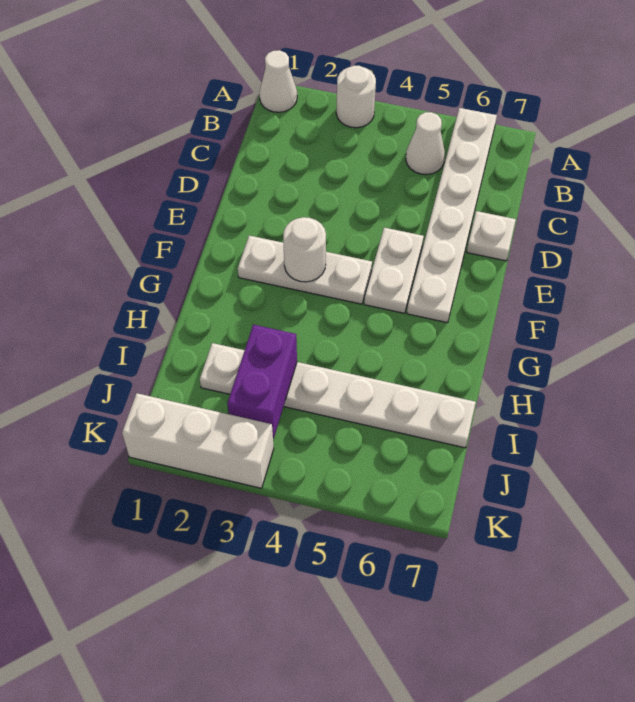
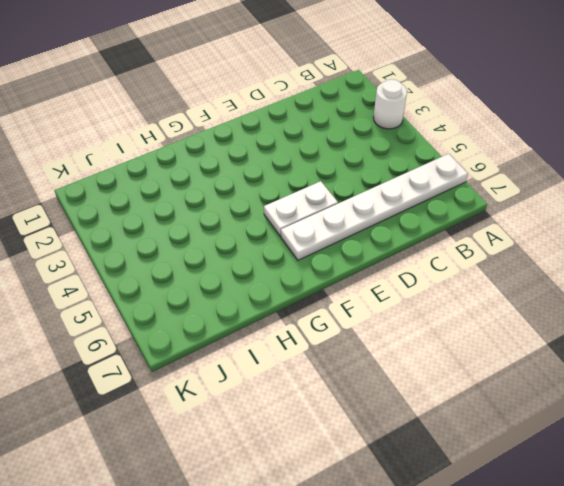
none -> white 1x1 cone [259,50,297,112]
none -> white 1x1 cone [406,112,445,174]

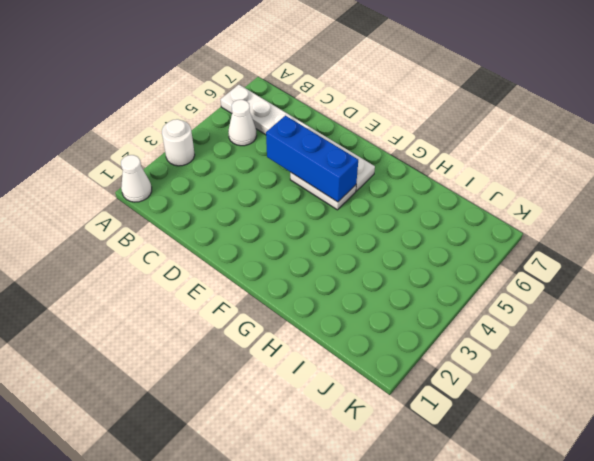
blue 1x3 brick [266,116,358,202] -> none
none -> white 1x1 plate [467,211,516,261]
none -> white 1x3 plate [238,236,372,304]

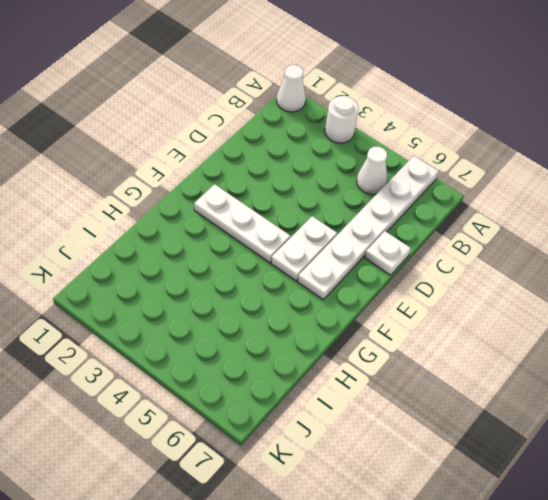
none -> white 1x6 plate [200,343,476,448]
none -> white 1x3 brick [122,393,274,488]

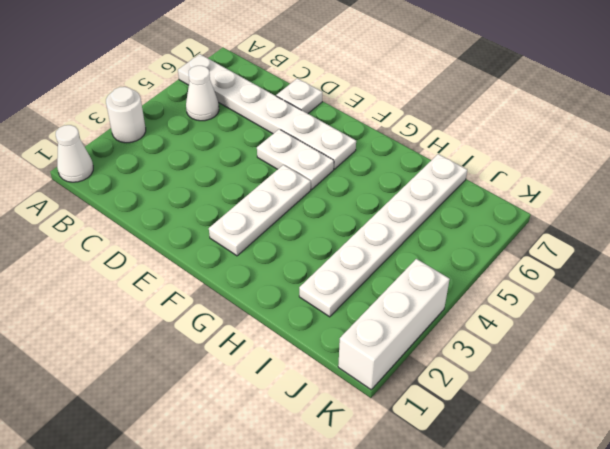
none -> white 1x1 round brick [283,217,326,282]
none -> purple 1x2 brick [227,325,297,439]

